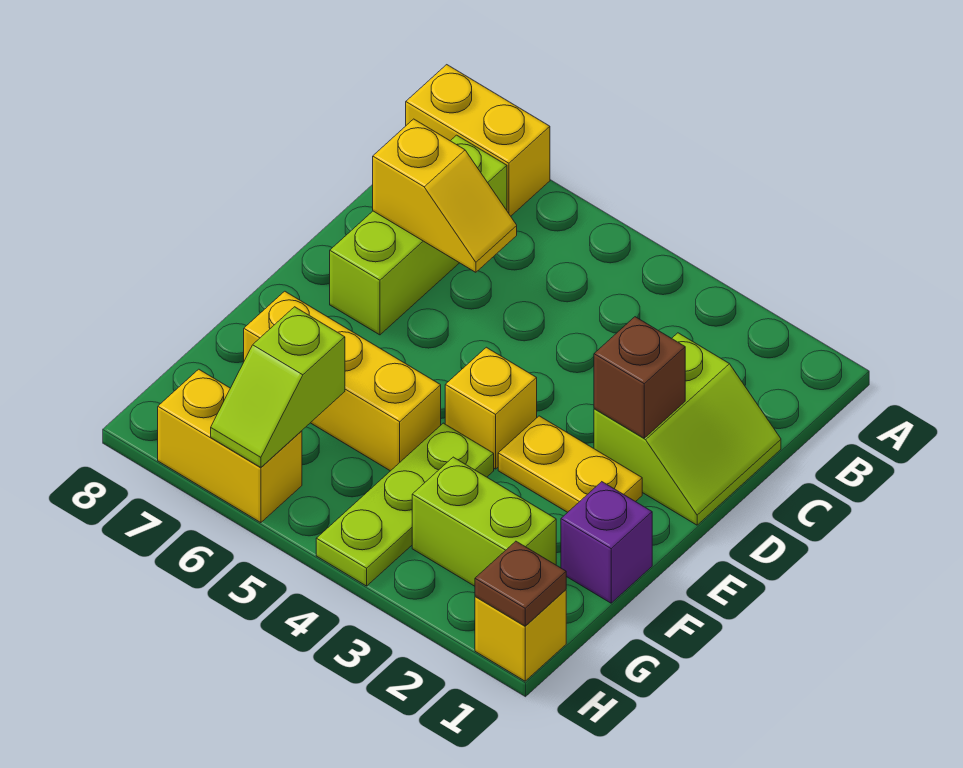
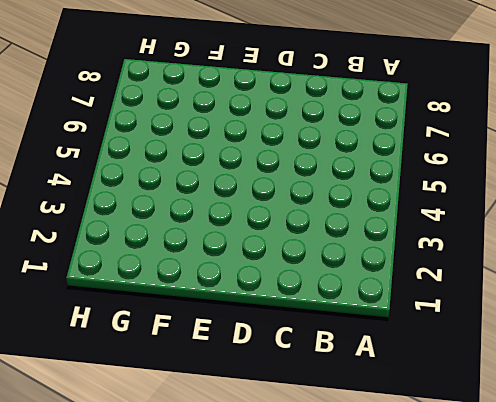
none -> yellow 1x2 brick [406,65,550,216]
none -> lime 1x3 brick [330,135,507,335]
none -> lime 2x2 slope [594,333,781,525]

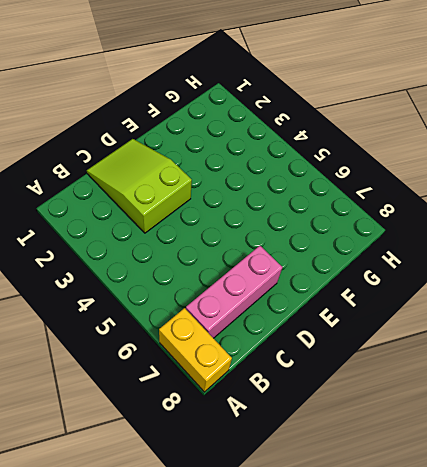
pink 1x3 brick [185,246,282,338] -> lime 1x3 brick [330,135,507,335]
lime 2x3 slope [87,139,192,233] -> lime 2x2 slope [594,333,781,525]
none -> yellow 1x2 plate [498,416,642,512]
none -> yellow 1x1 brick [445,347,537,469]
none -> purple 1x1 brick [561,482,652,603]

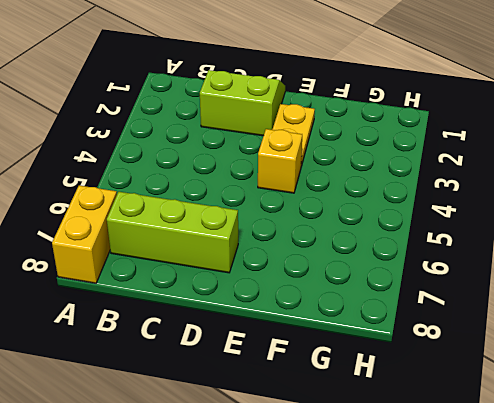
none -> purple 1x1 brick [561,482,652,603]
none -> lime 1x3 plate [316,423,494,586]
none -> yellow 1x3 brick [244,291,441,471]

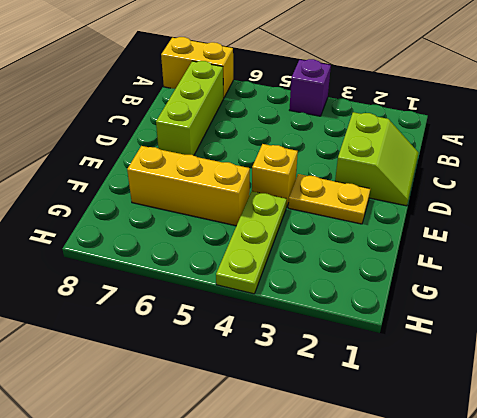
purple 1x1 brick [290,59,331,116] -> purple 1x1 brick moved to [561,482,652,603]
none -> lime 1x2 brick [412,457,556,586]
none -> yellow 1x1 brick [475,590,566,681]
none -> yellow 1x2 brick [158,369,302,523]

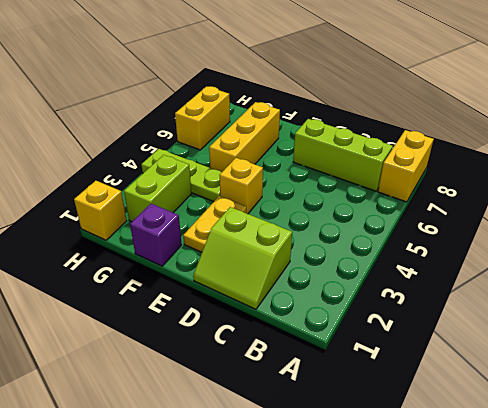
none -> yellow 1x2 slope [373,119,517,272]
none -> brown 1x1 brick [594,317,685,438]
none -> lime 1x2 slope [211,307,345,467]

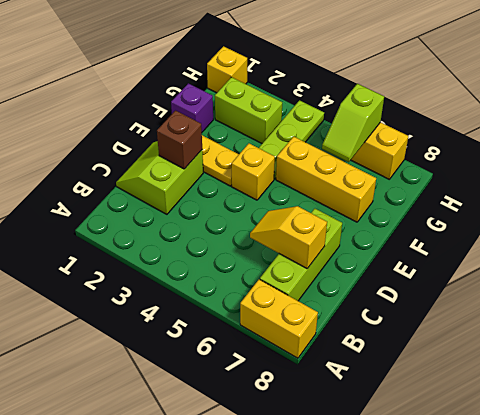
lime 1x2 slope [322,84,384,162] -> lime 1x2 slope turned to [211,307,345,467]
none -> brown 1x1 plate [475,541,566,626]

